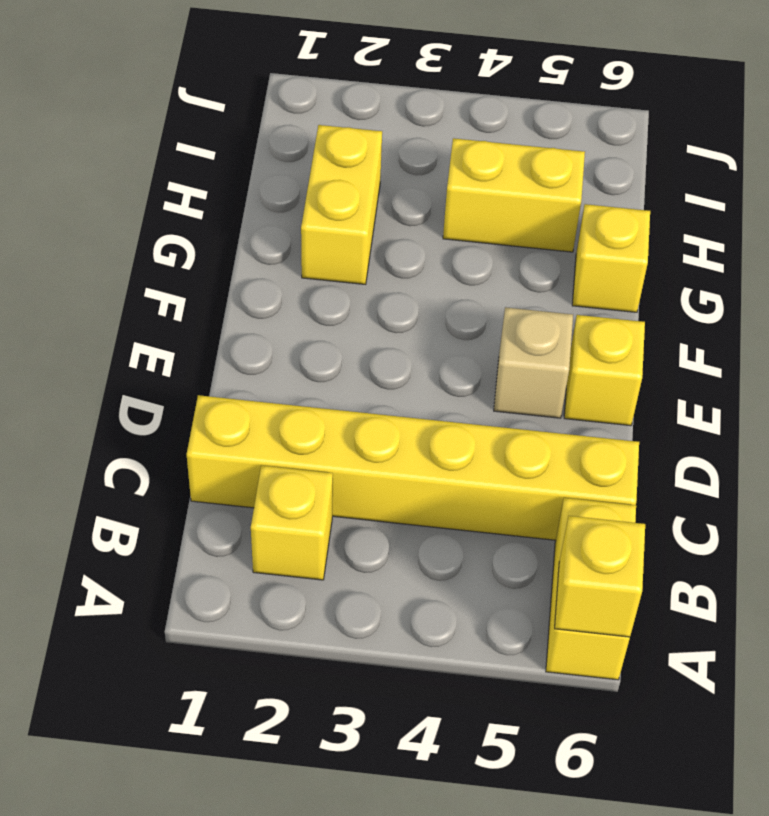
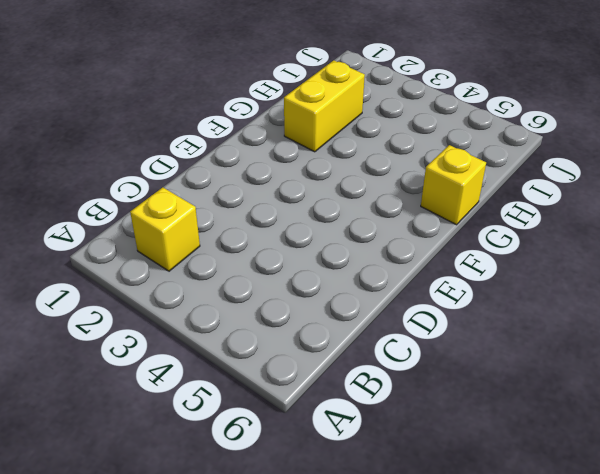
none -> yellow 1x2 brick [546,498,636,680]
none -> yellow 1x6 brick [187,395,639,540]

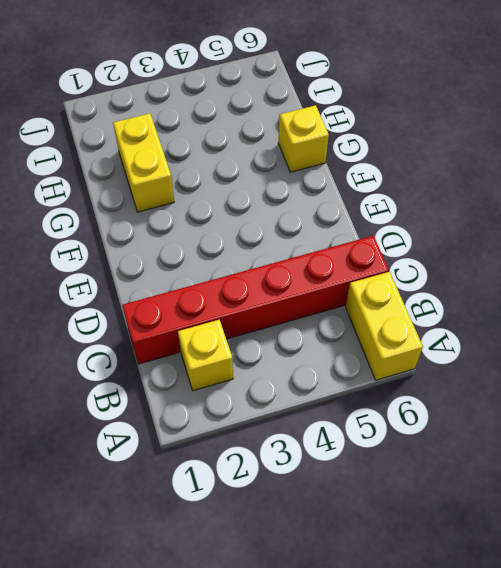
red 1x6 brick [122,236,389,364] -> yellow 1x6 brick [187,395,639,540]
none -> tan 1x1 brick [494,307,573,418]
none -> yellow 1x1 brick [564,315,645,426]

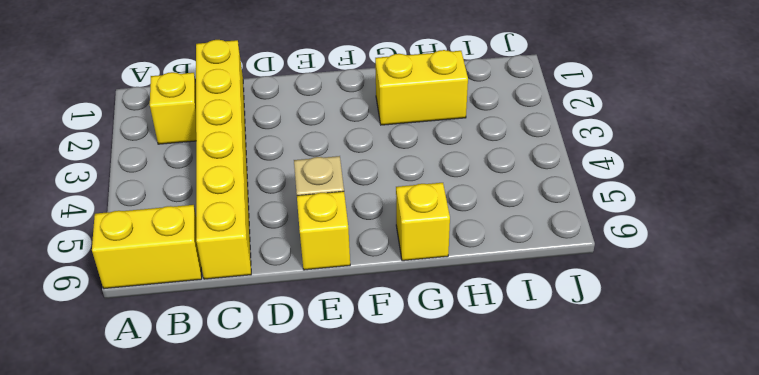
none -> yellow 1x2 brick [443,138,585,252]
none -> yellow 1x1 brick [555,516,645,637]

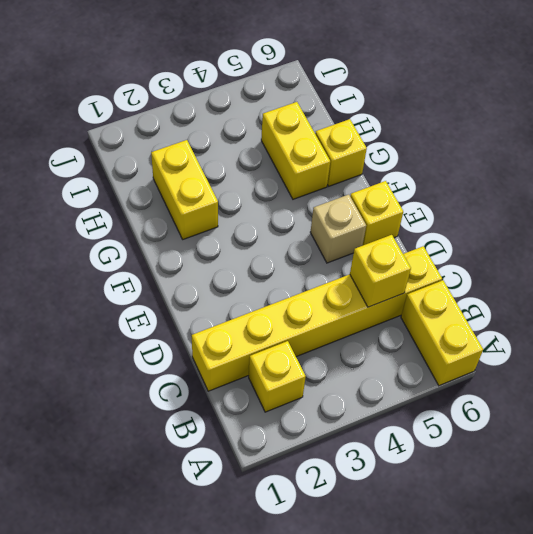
yellow 1x1 brick [350,235,411,307] -> yellow 1x1 brick moved to [555,516,645,637]
yellow 1x2 brick [261,102,330,199] -> yellow 1x2 brick turned to [443,138,585,252]

